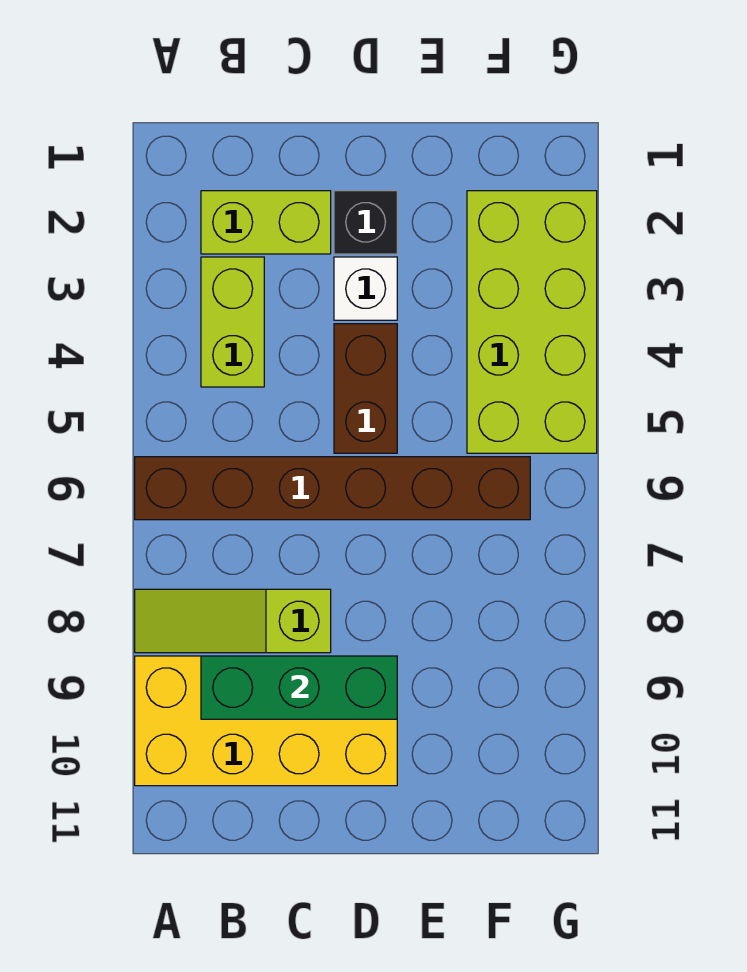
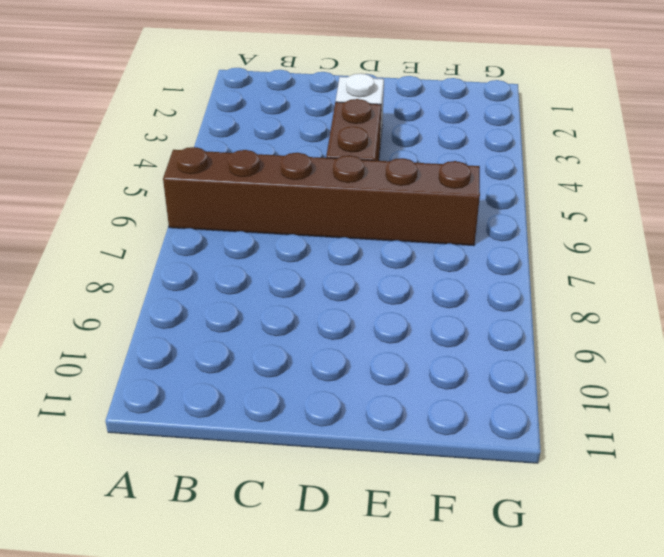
none -> lime 1x3 slope [135,589,331,653]
none -> yellow 2x4 brick [135,656,397,786]

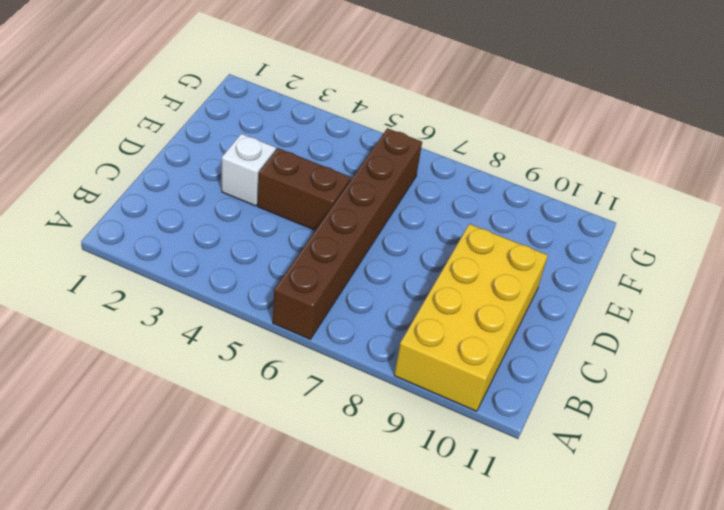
none -> lime 1x3 slope [135,589,331,653]
none -> lime 1x2 brick [201,191,331,254]

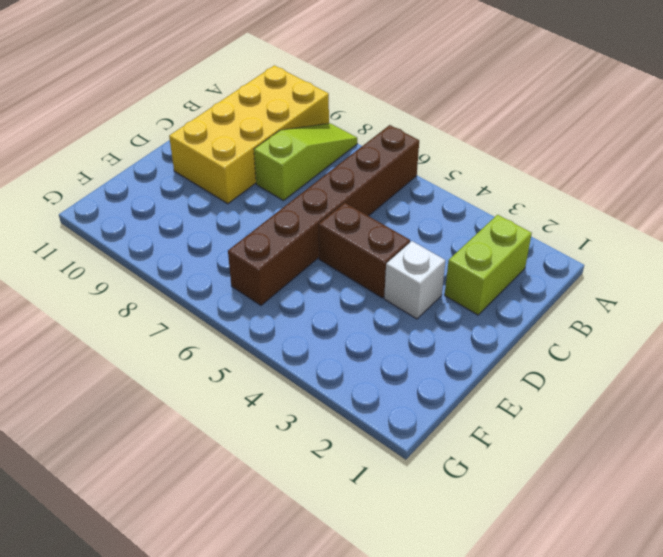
none -> lime 1x2 brick [201,257,264,387]
none -> black 1x1 brick [334,191,397,254]

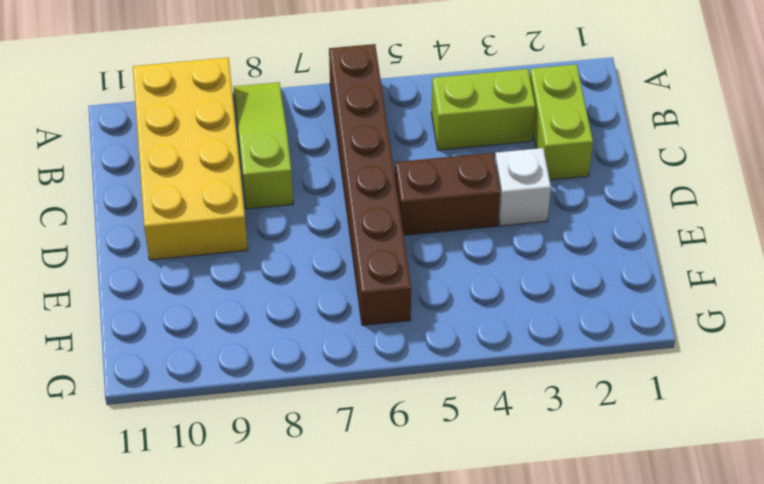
none -> black 1x1 brick [334,191,397,254]
none -> lime 2x4 brick [467,191,597,453]

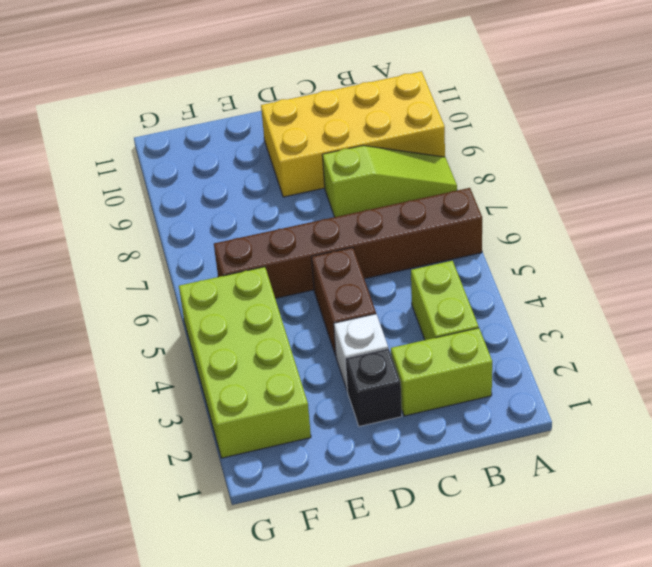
none -> green 1x3 brick [201,656,397,719]

